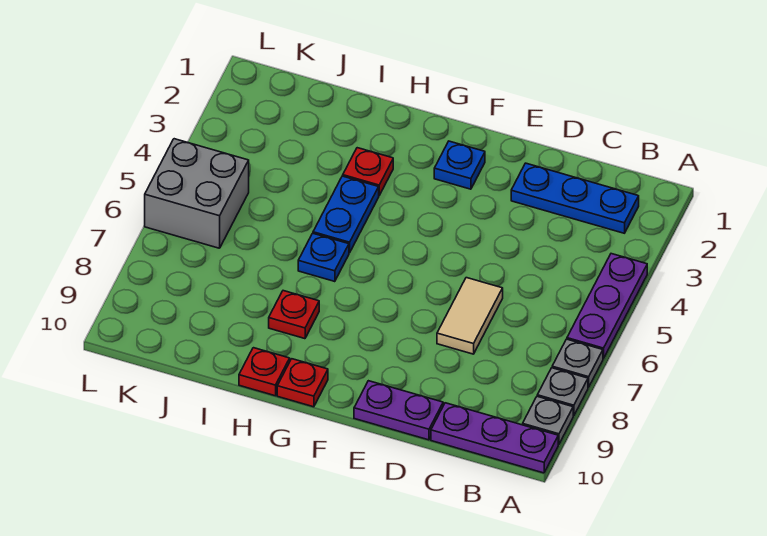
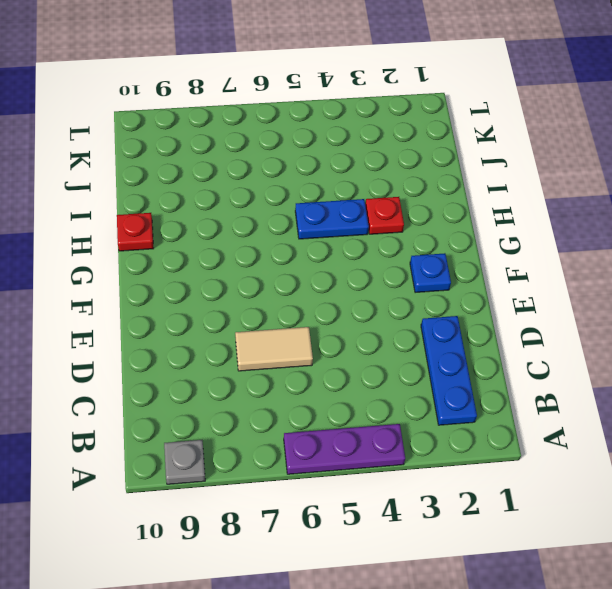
none -> grey 1x1 plate [552,339,603,387]
none -> grey 1x1 plate [537,368,588,416]
none -> purple 1x3 plate [431,403,558,473]

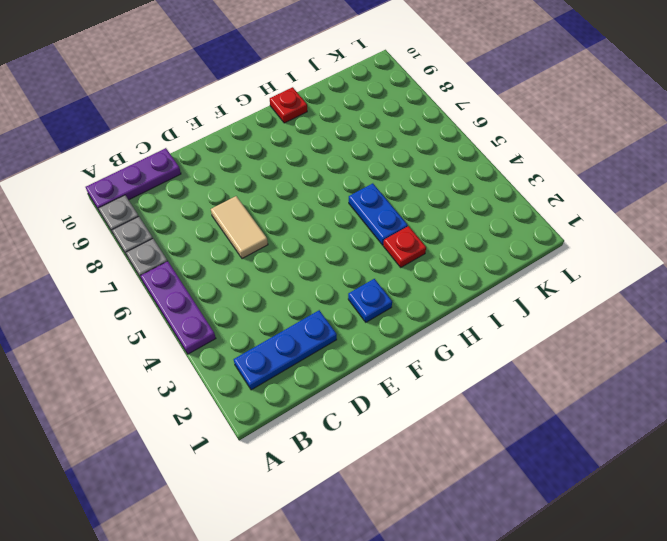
none -> purple 1x2 plate [354,381,443,440]
none -> red 1x1 plate [277,359,328,407]
none -> blue 1x1 plate [298,233,349,282]

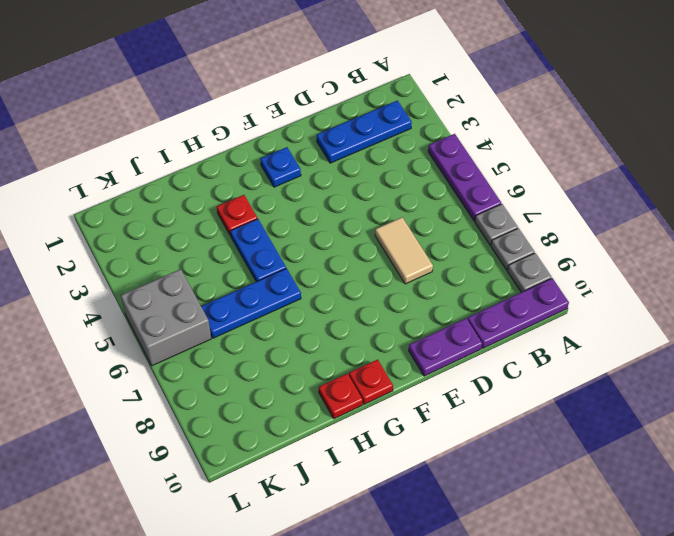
blue 1x3 plate [201,268,301,338] -> blue 1x1 plate [298,233,349,282]
none -> red 1x1 plate [269,291,319,339]

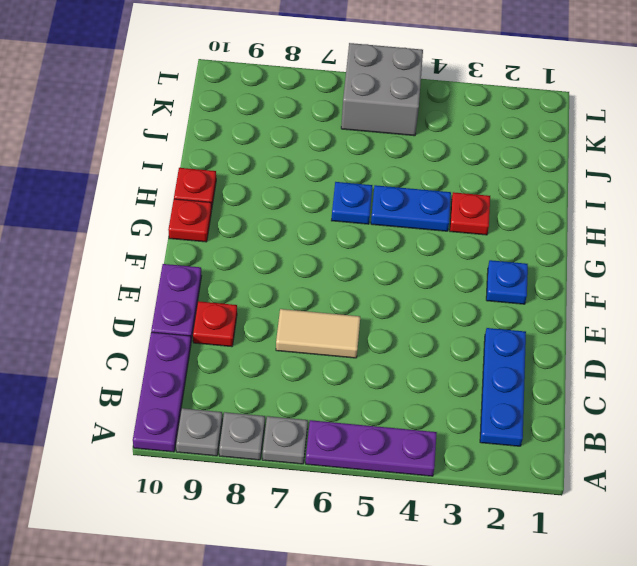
red 1x1 plate [193,301,237,347] -> red 1x1 plate moved to [269,291,319,339]

